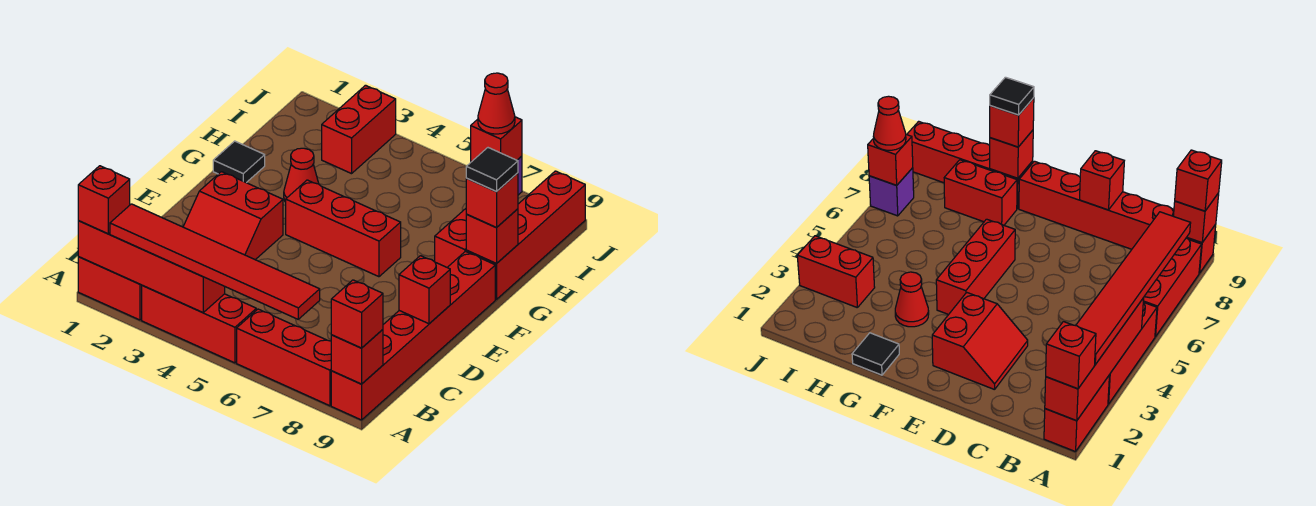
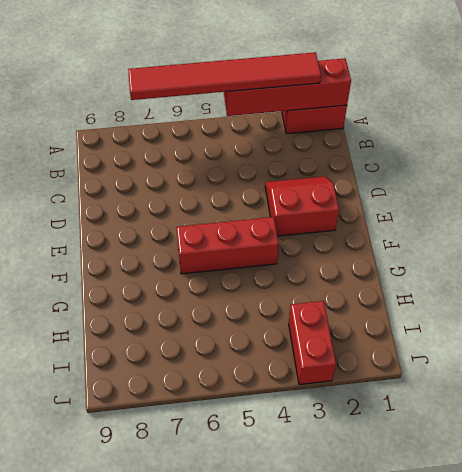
none -> red 1x3 brick [142,285,256,363]
none -> red 1x3 brick [237,309,331,406]
none -> red 1x6 brick [331,251,495,420]

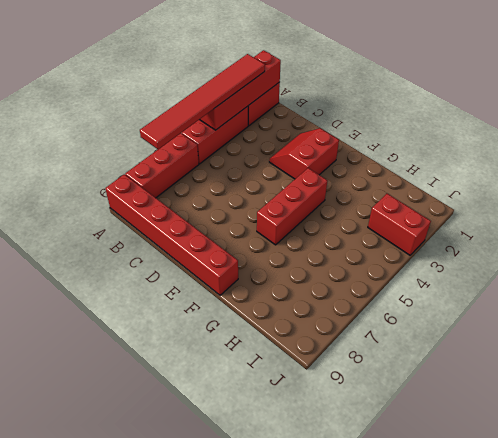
none -> black 1x1 tile [213,141,265,183]
none -> red 1x1 cone [284,148,319,202]
none -> red 1x2 brick [435,209,467,267]

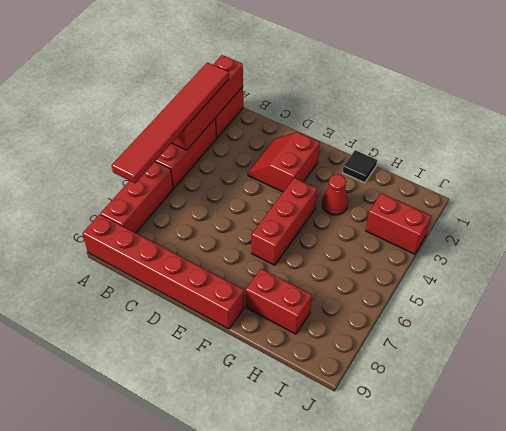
none -> red 1x4 brick [466,171,585,299]
none -> purple 1x1 brick [869,168,914,216]
none -> red 1x1 brick [331,330,383,384]

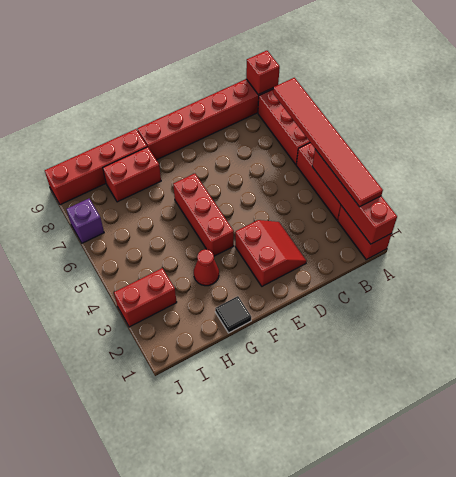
none -> red 1x1 brick [399,256,450,324]
none -> red 1x1 brick [466,209,518,264]
none -> red 1x1 brick [471,117,522,162]

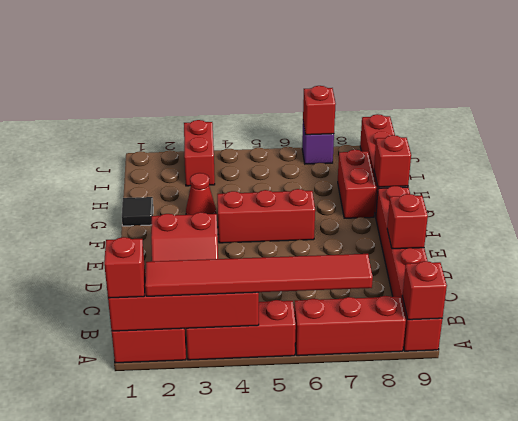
none -> red 1x1 brick [331,280,383,348]
none -> red 1x1 brick [466,173,518,228]
none -> red 1x1 cone [478,73,515,134]

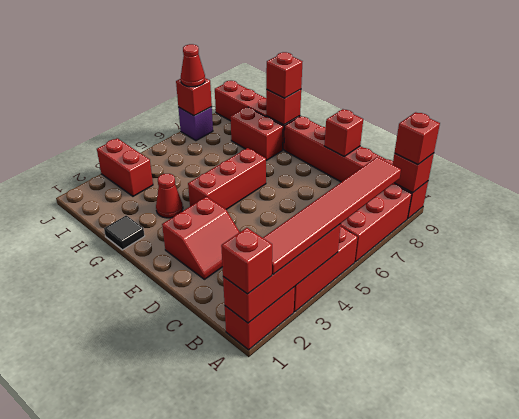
none -> black 1x1 tile [466,148,518,192]

